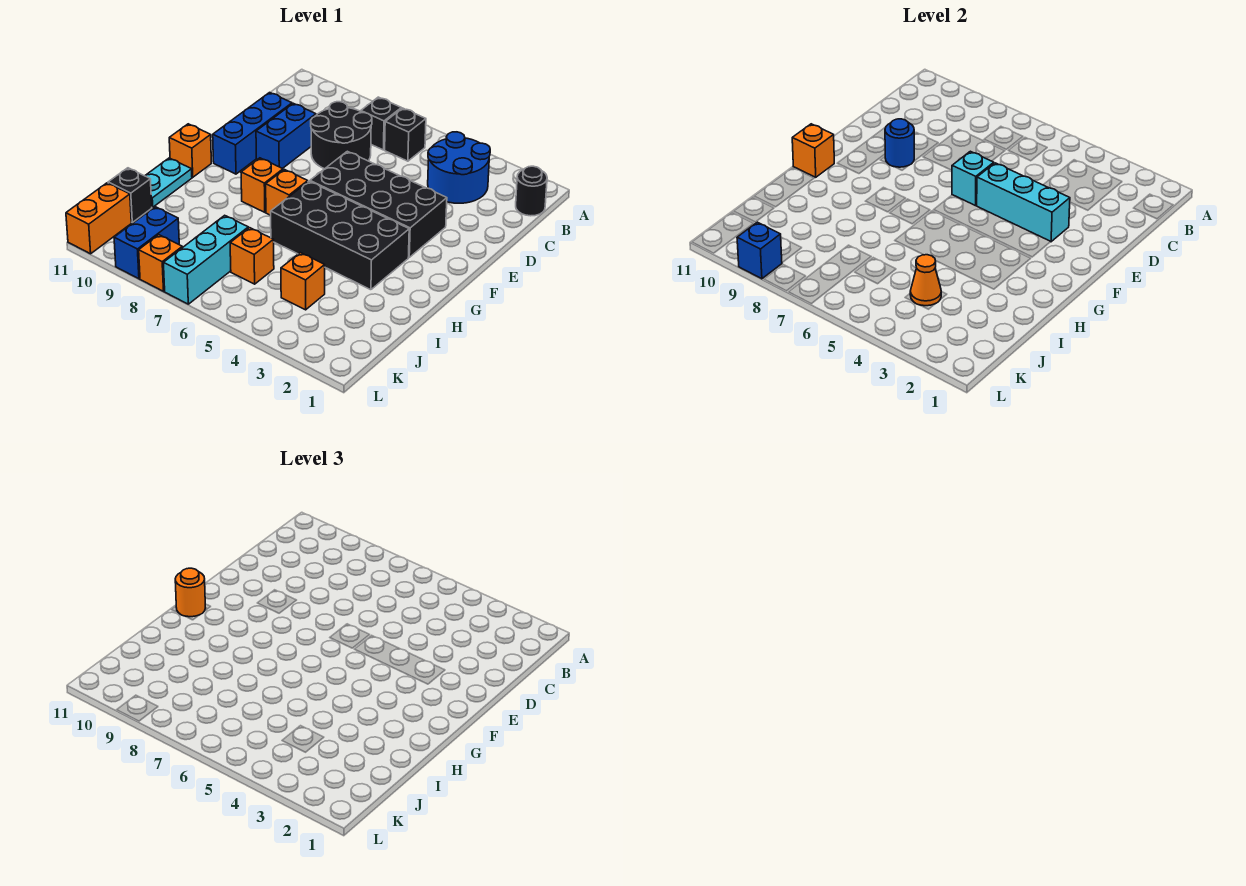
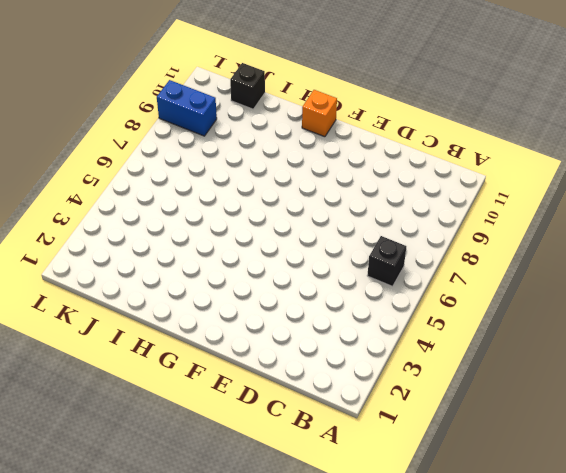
none -> black 1x1 round brick [516,166,547,216]
none -> blue 2x2 round brick [428,132,490,203]
none -> black 1x1 brick [361,97,401,150]

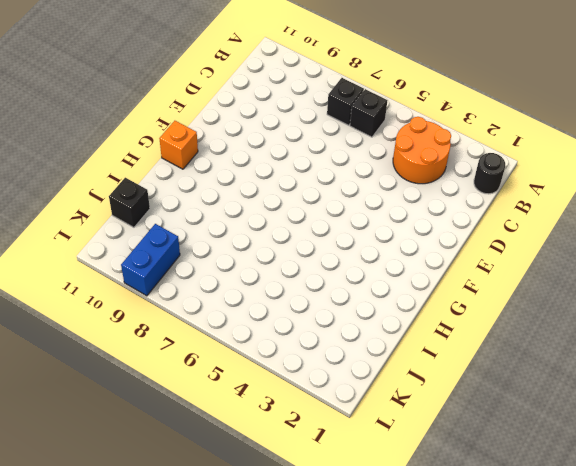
orange 2x2 round brick [393,117,451,184] -> blue 2x2 round brick [428,132,490,203]
none -> black 2x2 round brick [311,102,372,169]
none -> blue 1x2 brick [256,103,316,169]
none -> blue 1x3 brick [213,93,292,174]

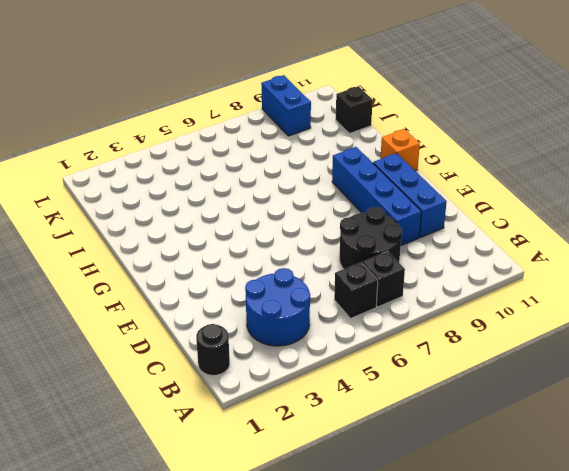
blue 1x4 brick [332,147,421,245] -> blue 1x2 brick [256,103,316,169]
none -> black 2x4 brick [310,151,447,257]
none -> black 2x4 brick [271,181,409,290]
none -> orange 1x1 brick [266,169,308,215]

